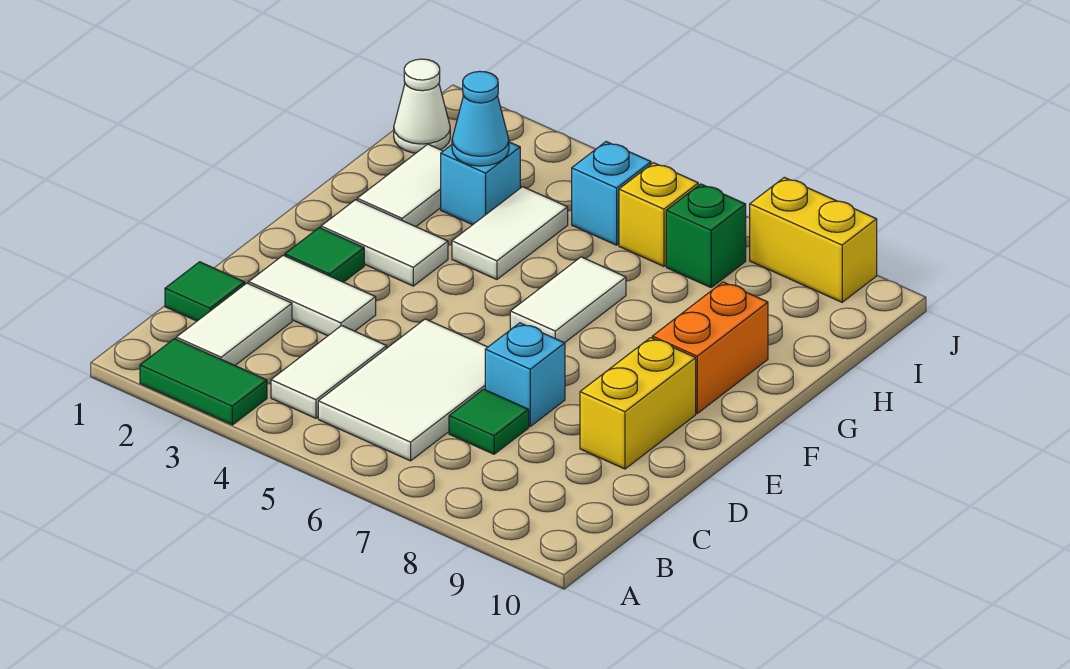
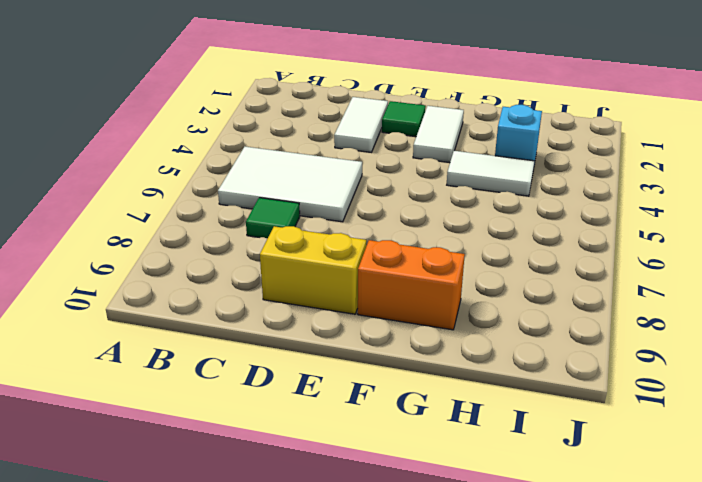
none -> green 1x2 tile [140,339,267,425]
none -> white 1x2 tile [176,283,292,365]
none -> white 1x2 tile [271,326,387,418]

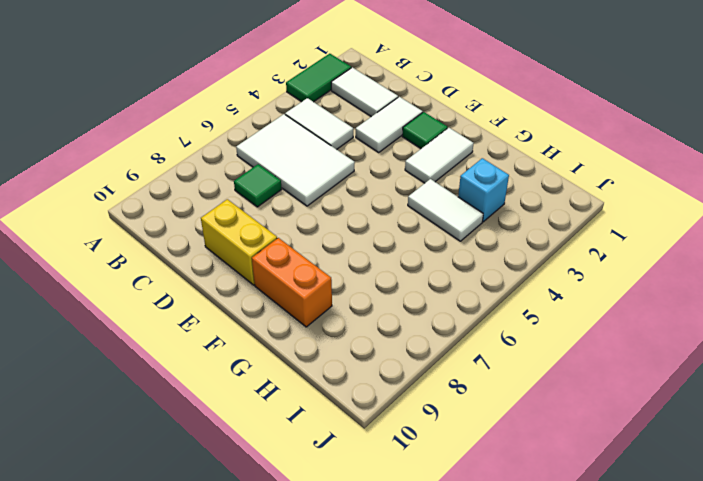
none -> green 1x1 tile [165,262,245,321]
none -> cyan 1x1 brick [485,323,565,426]
none -> white 1x2 tile [510,257,626,343]

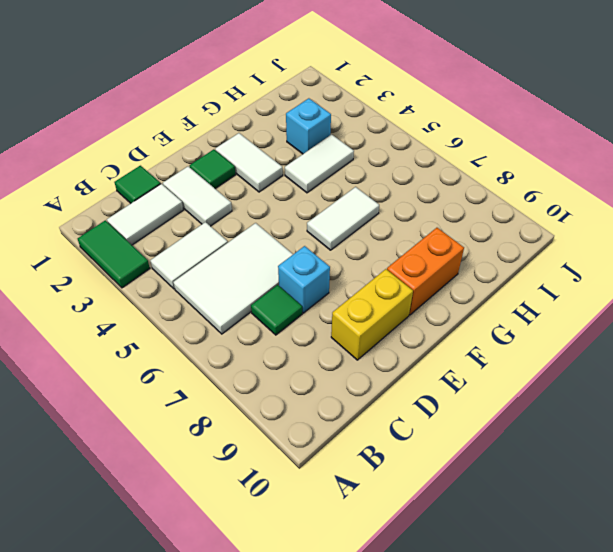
none -> white 1x2 tile [357,144,443,227]
none -> white 1x1 cone [394,59,450,153]
none -> cyan 1x1 brick [572,142,651,245]

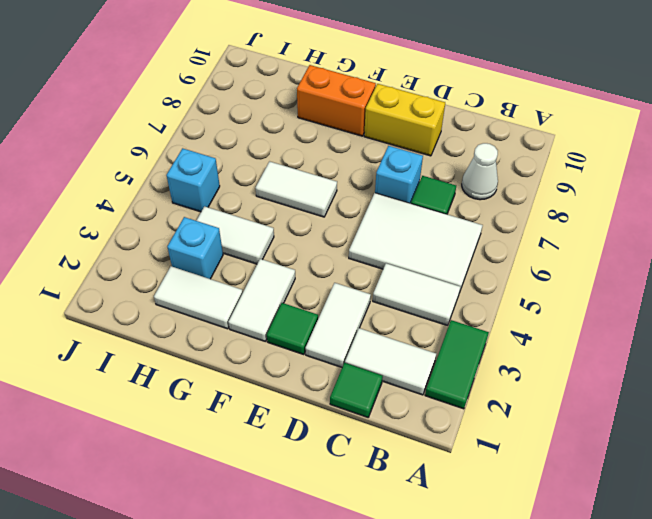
white 1x1 cone [462,143,498,200] -> white 1x1 cone moved to [394,59,450,153]
none -> yellow 1x1 brick [619,163,698,266]
none -> green 1x1 brick [666,184,746,287]
none -> yellow 1x2 brick [750,177,877,302]

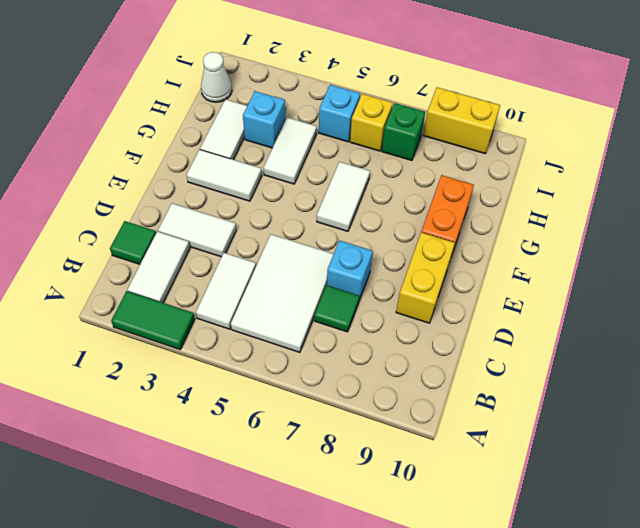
none -> green 1x1 tile [285,228,364,282]
none -> cyan 1x1 cone [452,71,509,166]

